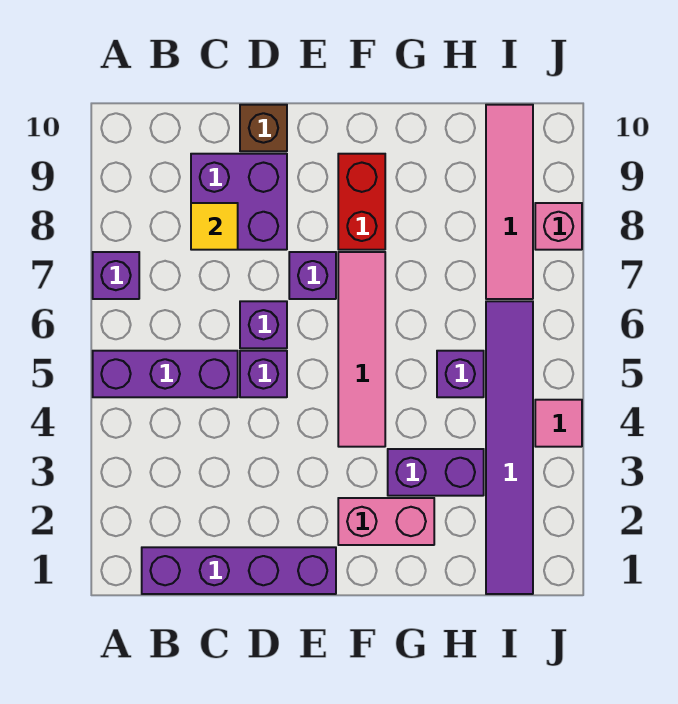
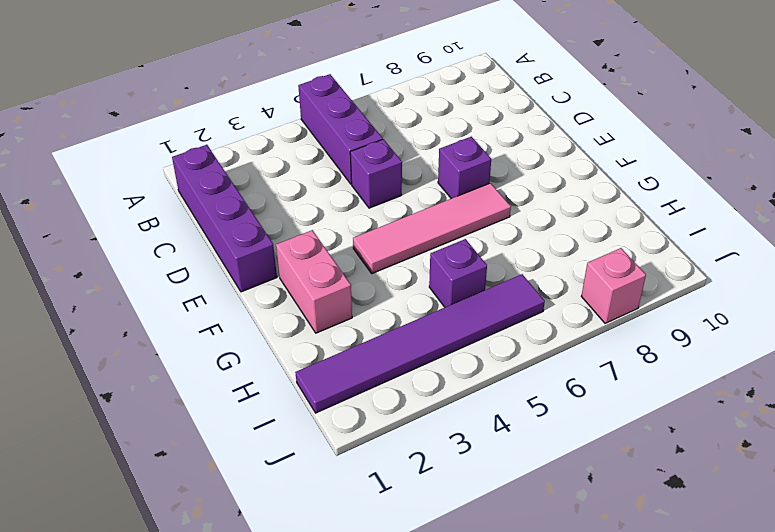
none -> purple 1x1 brick [93,252,139,299]
none -> purple 2x2 brick [191,154,287,250]
none -> purple 1x1 brick [240,301,287,348]

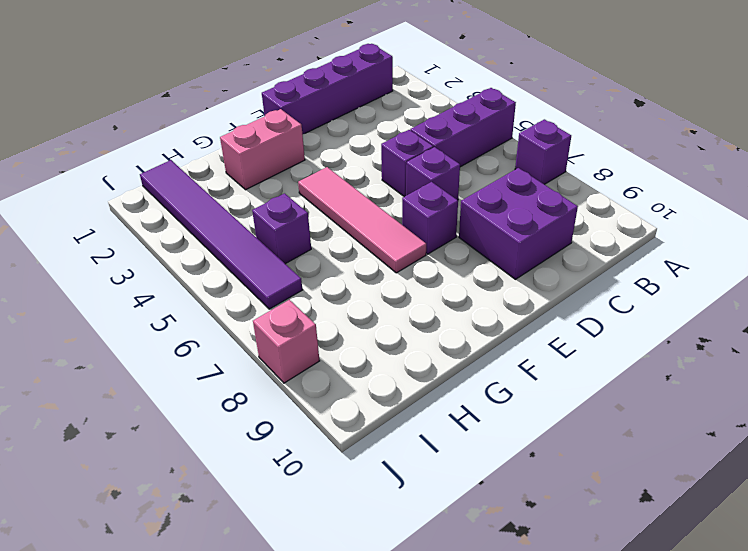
none -> brown 1x1 brick [240,105,287,151]
none -> red 1x2 brick [338,154,385,250]
none -> purple 1x2 brick [388,449,484,496]

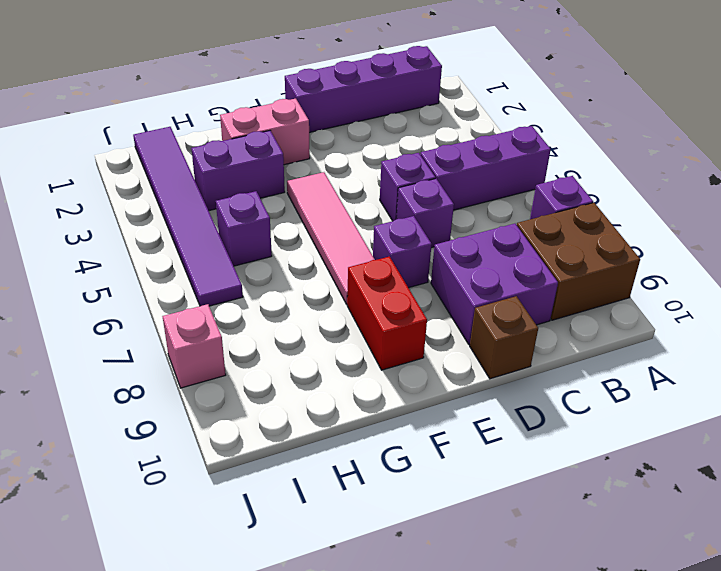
brown 2x2 brick [517,203,640,320] -> none
none -> pink 1x4 tile [486,105,533,299]
none -> pink 1x1 tile [535,400,582,447]
none -> yellow 1x1 tile [191,203,238,250]

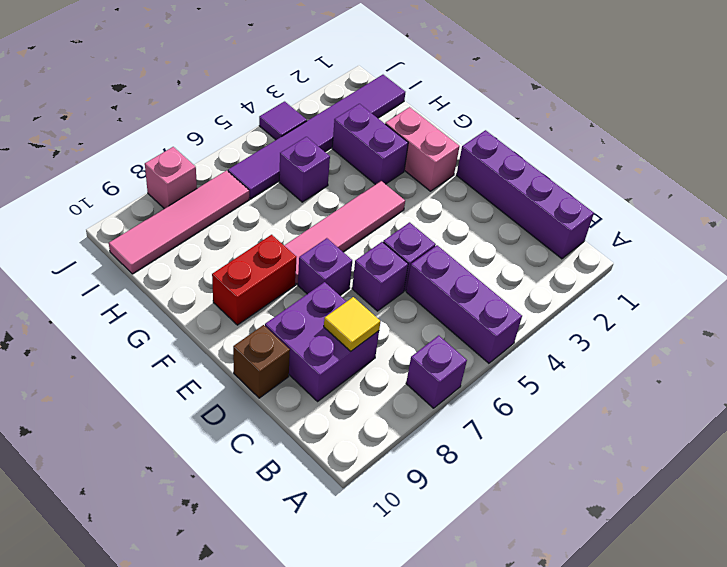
purple 1x1 tile [259,102,307,140] -> pink 1x1 tile [535,400,582,447]

